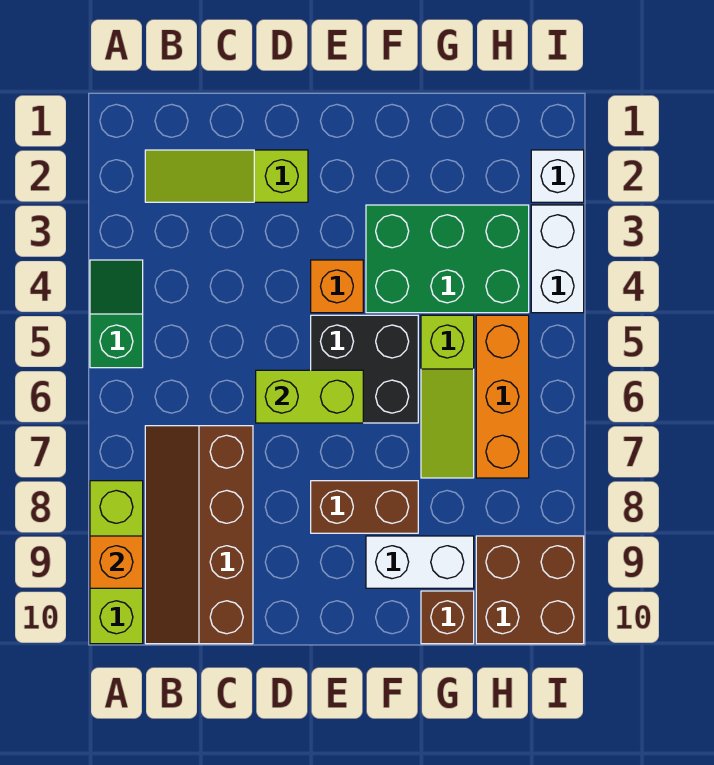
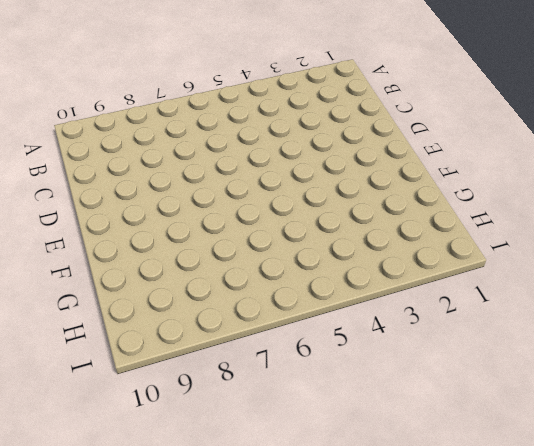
none -> green 1x2 slope [90,260,143,368]
none -> lime 1x3 brick [90,481,143,644]
none -> lime 1x3 slope [145,150,308,202]

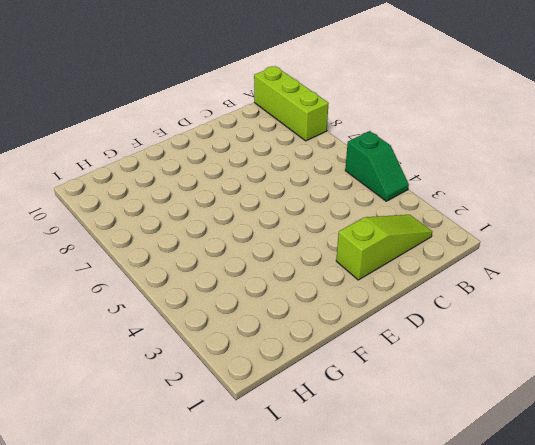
none -> brown 2x4 slope [145,426,253,644]
none -> orange 1x1 brick [311,260,363,313]
none -> black 2x2 brick [311,315,418,423]

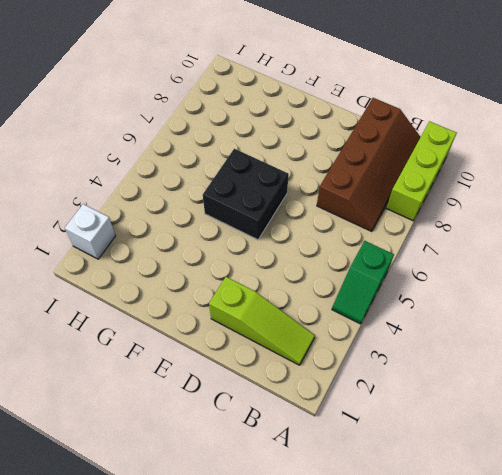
none -> orange 1x1 brick [311,260,363,313]
none -> brown 1x2 brick [311,481,418,533]
none -> green 2x3 brick [366,205,529,313]

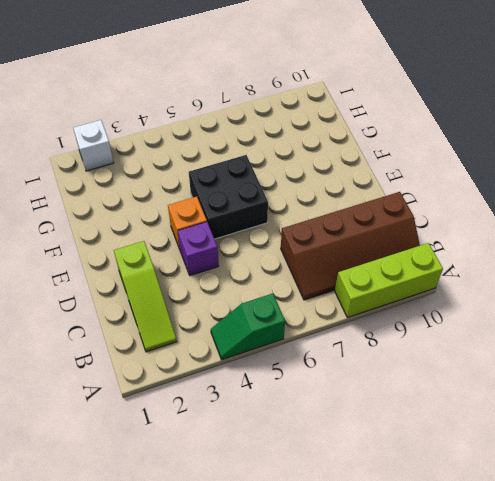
purple 1x1 brick [178,222,219,275] -> none
none -> brown 1x2 brick [311,481,418,533]
none -> green 2x3 brick [366,205,529,313]
none -> white 1x2 brick [366,536,474,588]

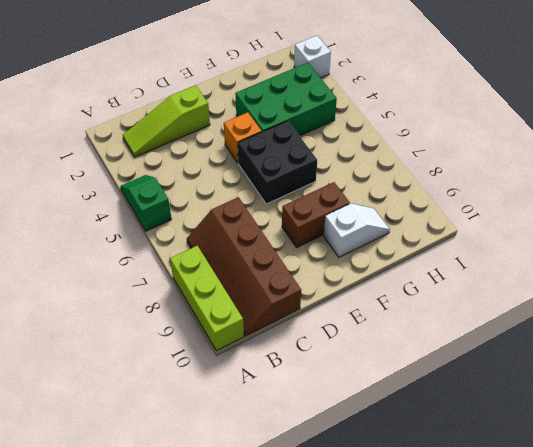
white 1x2 slope [324,203,390,257] -> white 1x2 brick [366,536,474,588]
none -> lime 1x3 slope [421,315,474,478]
none -> brown 1x1 brick [421,591,474,644]
none -> orange 1x3 brick [476,315,529,478]

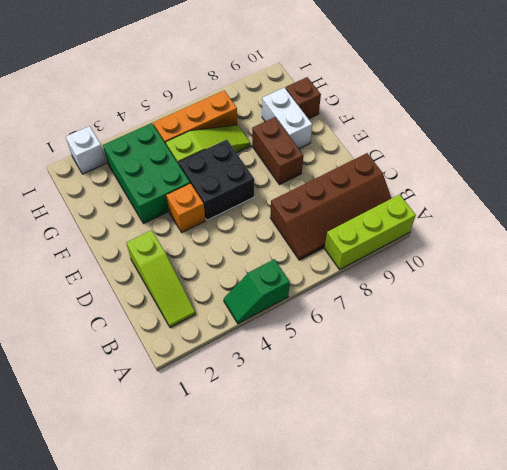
none -> brown 2x2 brick [476,536,584,644]
none -> white 1x2 brick [531,205,584,313]
none -> orange 1x1 brick [90,536,143,588]

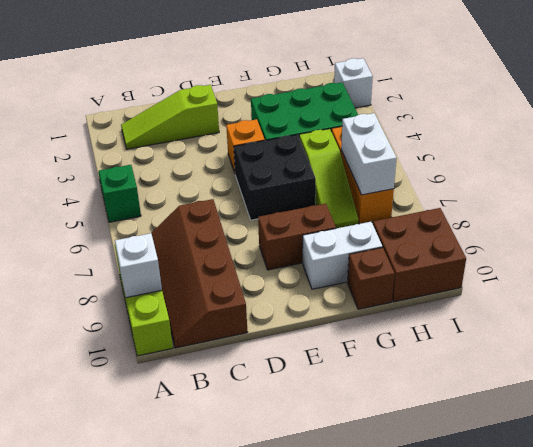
white 1x1 brick [115,233,162,298] -> orange 1x1 brick [90,536,143,588]
white 1x2 brick [341,113,397,195] -> white 1x2 brick moved to [531,205,584,313]
none -> lime 1x2 brick [256,370,363,423]

